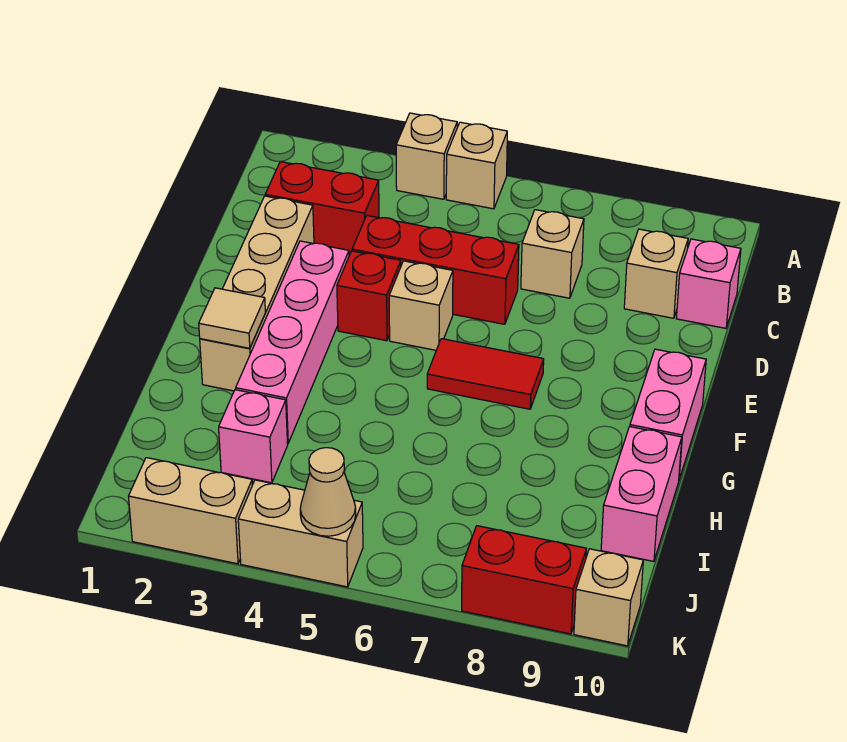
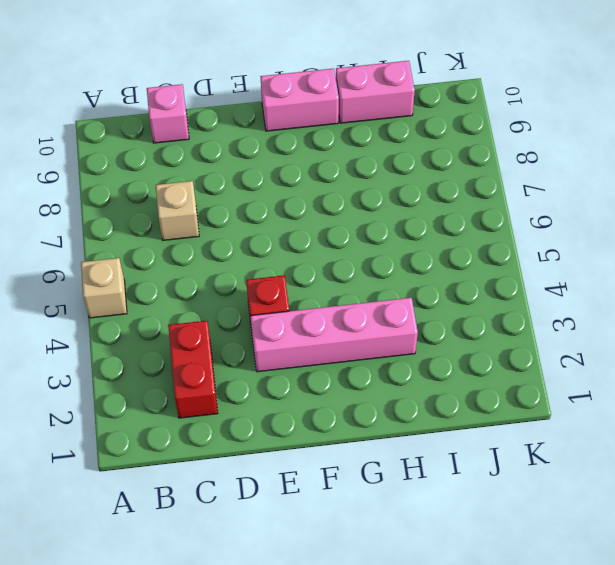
none -> tan 1x1 brick [396,113,457,199]
none -> tan 1x1 brick [624,229,688,318]
none -> tan 1x4 brick [200,196,314,391]

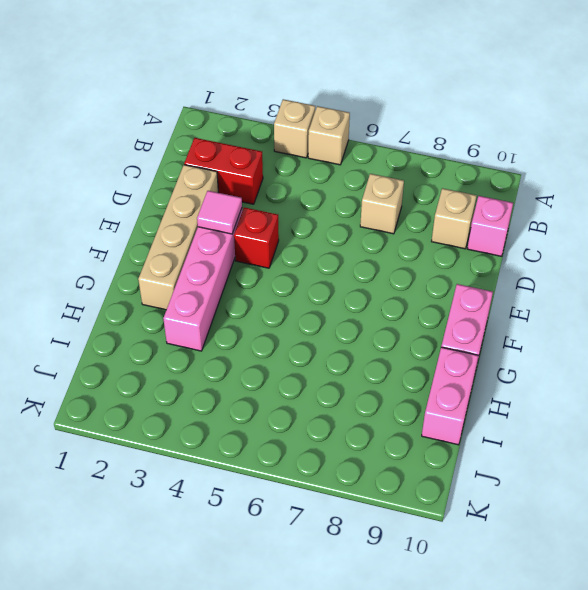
pink 1x1 tile [197,191,242,234] -> none
none -> red 1x3 brick [352,216,519,324]
none -> tan 1x1 brick [389,261,453,350]
none -> red 1x2 tile [427,339,544,409]

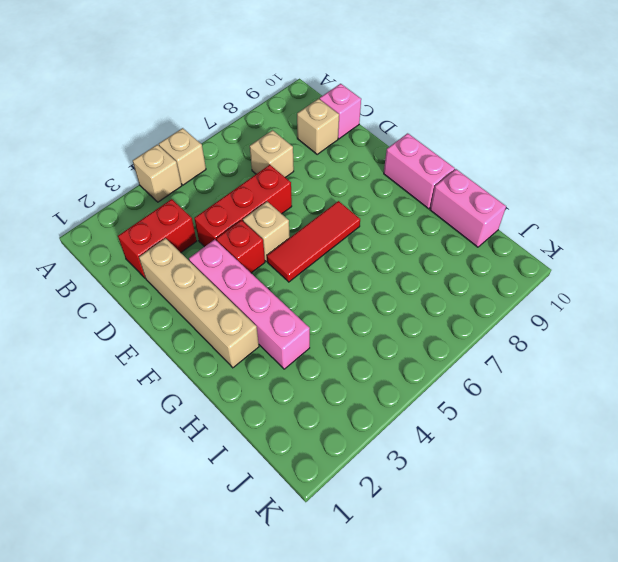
red 1x3 tile [267,201,360,282] -> red 1x2 tile [427,339,544,409]
none -> pink 1x1 brick [219,390,288,483]
none -> tan 1x2 brick [128,458,252,564]
none -> tan 1x2 brick [238,480,363,587]

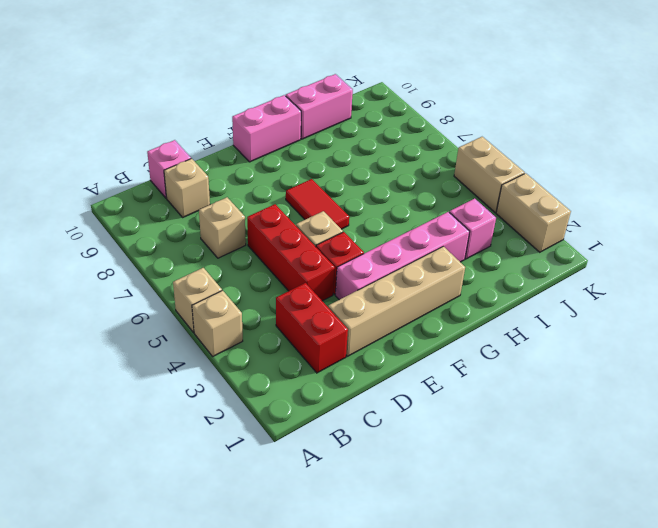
none -> red 1x2 brick [462,526,586,634]
none -> tan 1x1 brick [574,549,643,646]
none -> tan 1x1 tile [199,288,265,348]

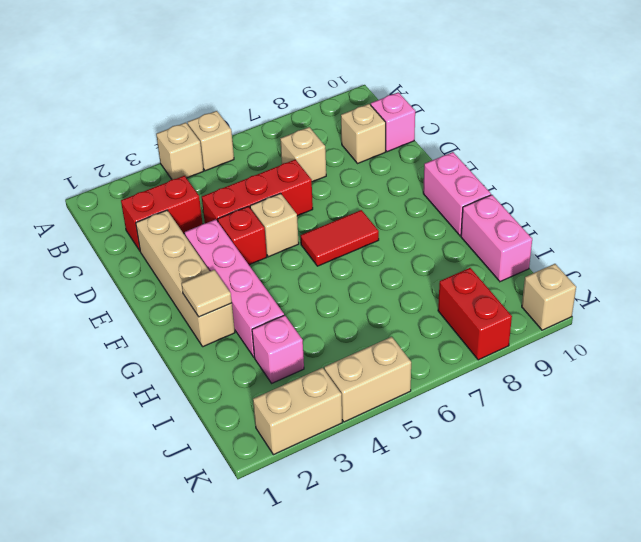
red 1x2 brick [438,268,512,360] -> red 1x2 brick turned to [462,526,586,634]
none -> tan 1x1 cone [300,448,356,536]

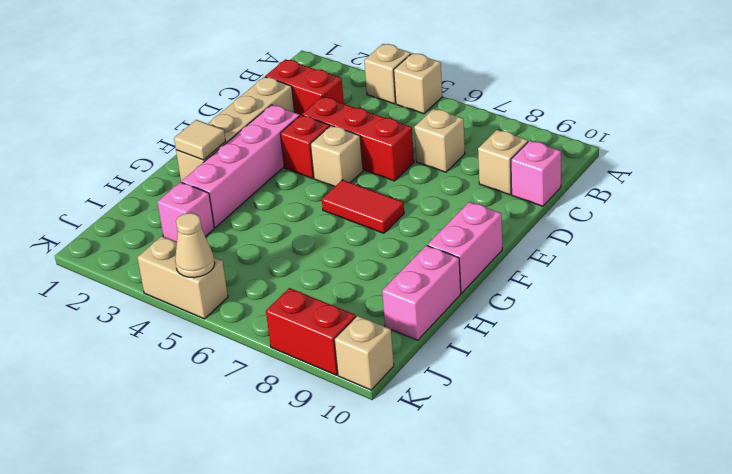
none -> tan 1x2 brick [128,458,252,564]

